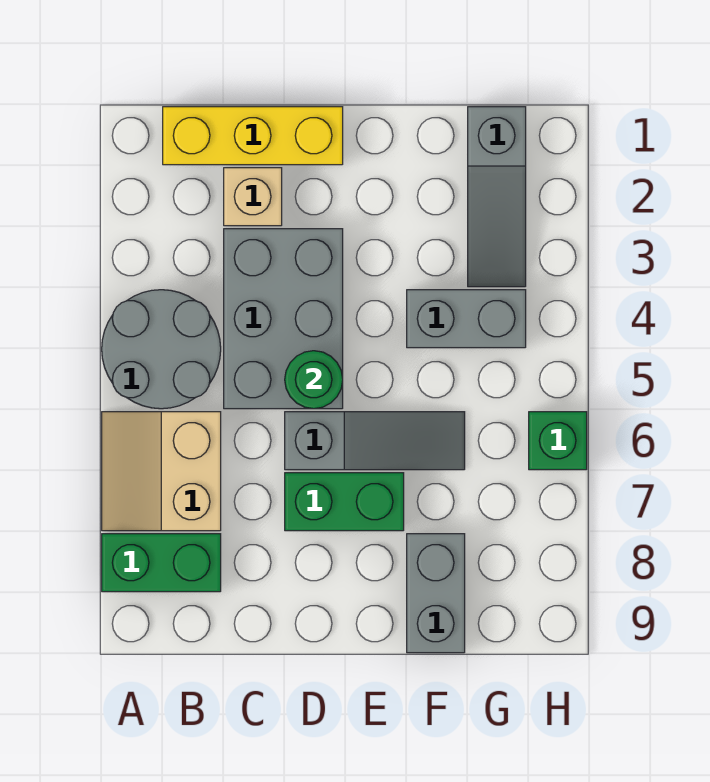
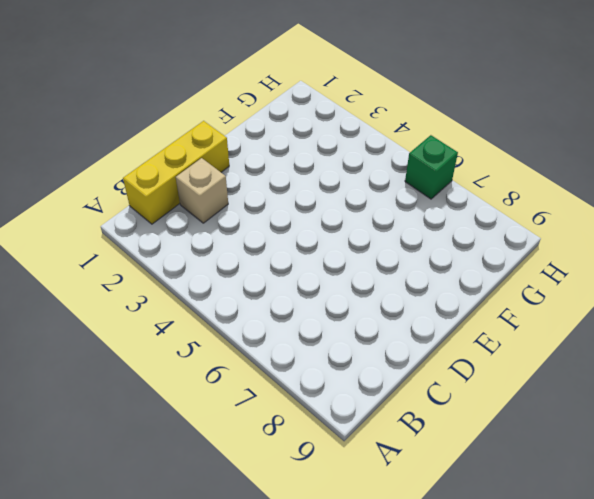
none -> grey 2x2 round brick [102,290,221,409]
none -> tan 2x2 slope [102,412,221,531]
none -> green 1x2 brick [102,534,221,592]

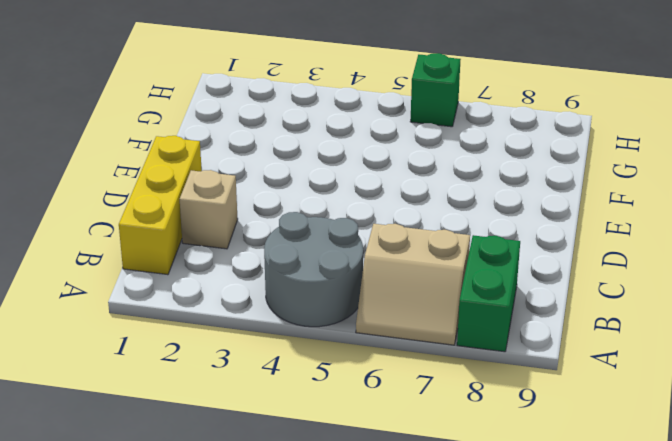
none -> grey 2x3 brick [224,229,343,409]
none -> grey 1x3 slope [285,412,465,470]
none -> green 1x2 brick [285,473,404,531]

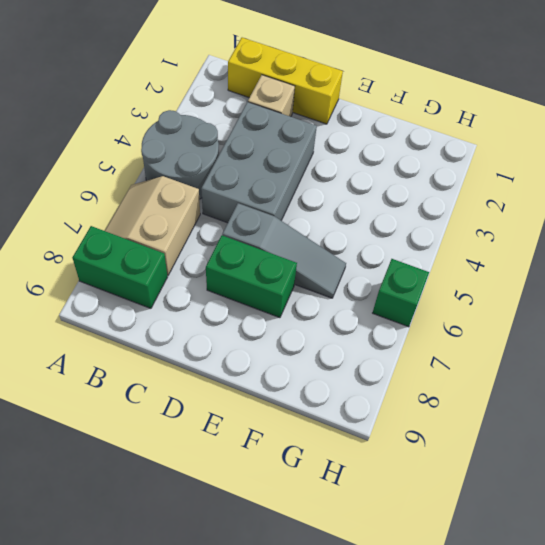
none -> grey 1x2 brick [407,290,526,348]
none -> grey 1x2 brick [407,534,465,653]
none -> grey 1x3 slope [468,107,526,287]

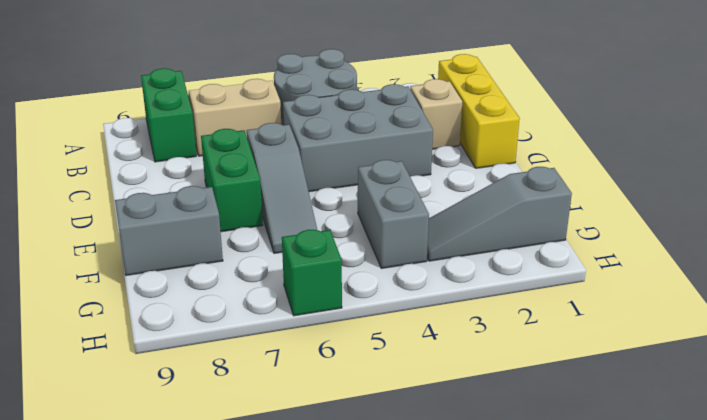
none -> green 1x1 round brick [285,351,343,409]

